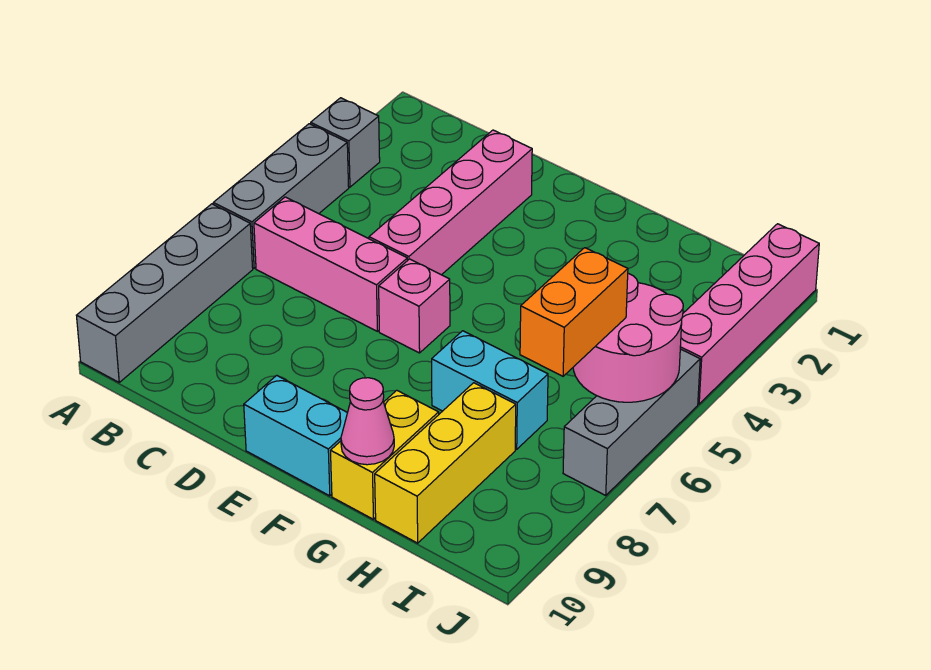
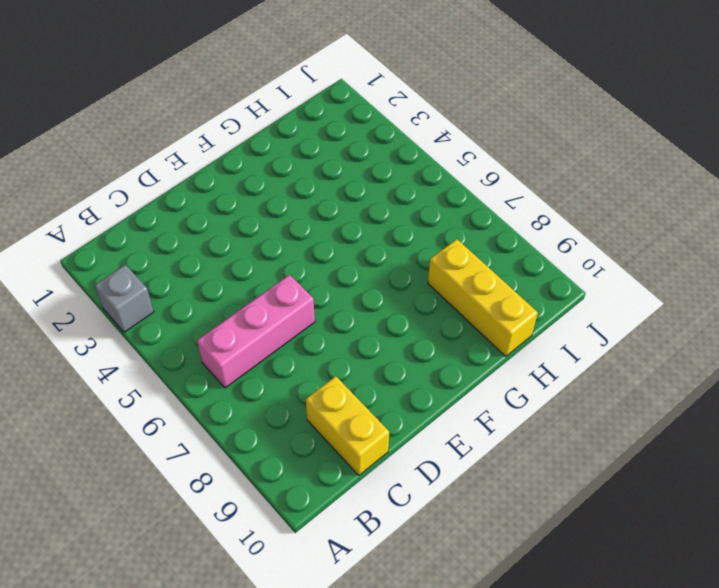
yellow 1x2 brick [306,376,389,475] -> yellow 1x2 brick moved to [330,390,439,519]
none -> grey 1x3 brick [213,124,349,268]
none -> grey 1x4 brick [77,204,253,382]
none -> pink 1x4 brick [369,130,532,275]

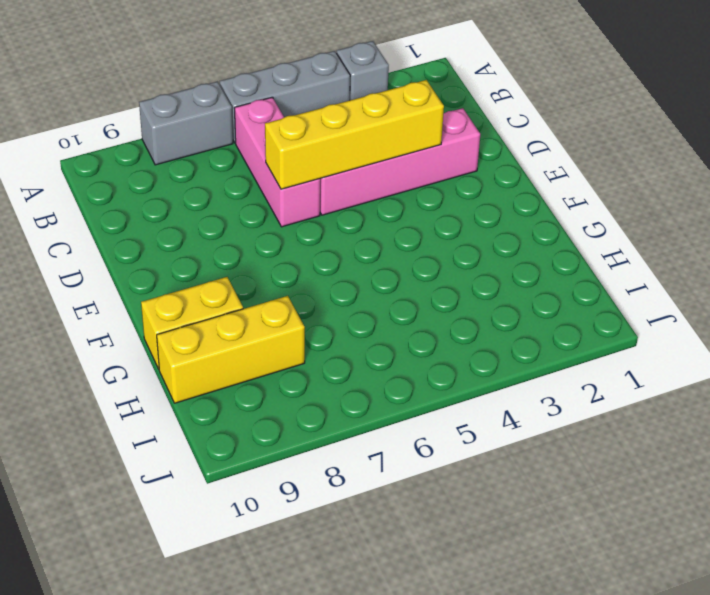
grey 1x2 brick [139,82,233,165] -> grey 1x4 brick [77,204,253,382]
yellow 1x4 brick [265,80,444,189] -> none
none -> pink 1x1 brick [379,259,450,353]
none -> cyan 1x2 brick [244,375,347,496]
none -> cyan 1x2 brick [432,331,548,449]

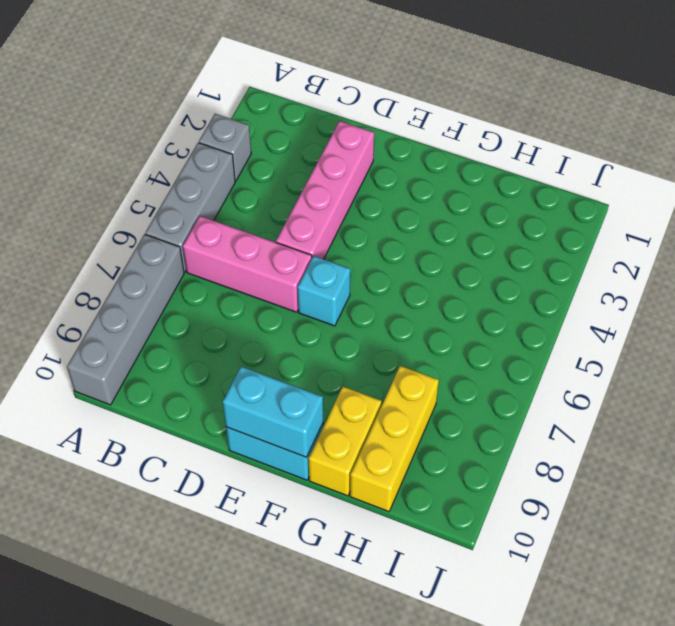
cyan 1x1 brick [298,256,350,326] -> pink 1x1 brick [379,259,450,353]
cyan 1x2 brick [223,366,323,457] -> cyan 1x2 brick moved to [432,331,548,449]
none -> pink 1x4 brick [680,224,819,404]
none -> grey 1x3 brick [563,349,700,495]
none -> pink 1x1 cone [341,378,394,465]

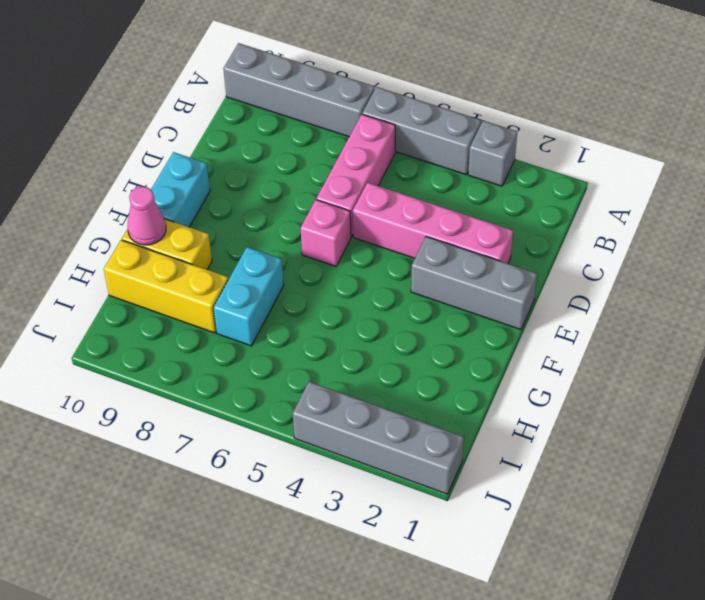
grey 1x3 brick [411,237,537,330] -> grey 1x3 brick moved to [563,349,700,495]
grey 1x4 brick [293,382,464,494] -> pink 1x4 brick [680,224,819,404]
none -> pink 2x2 round brick [573,273,683,402]
none -> orange 1x2 brick [520,248,628,376]

